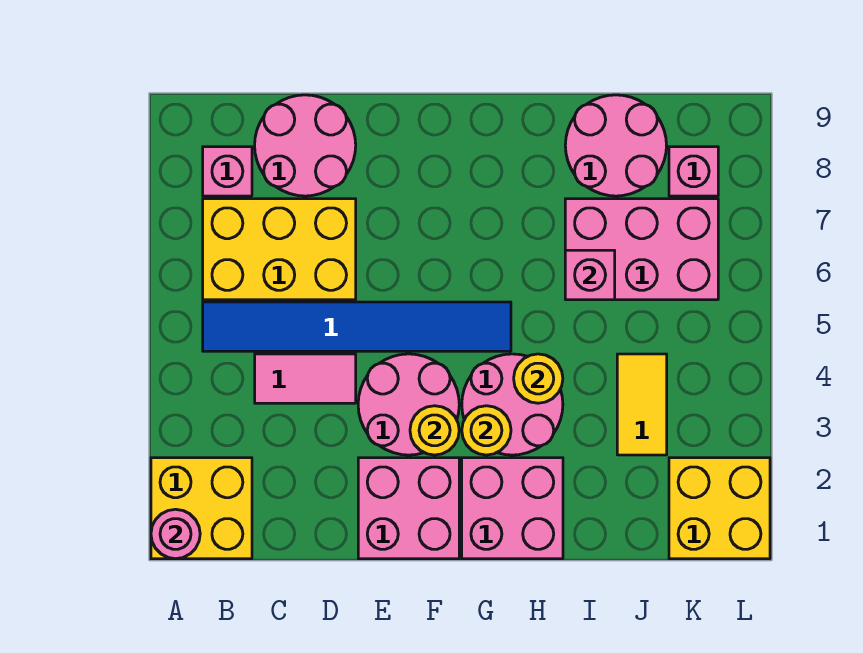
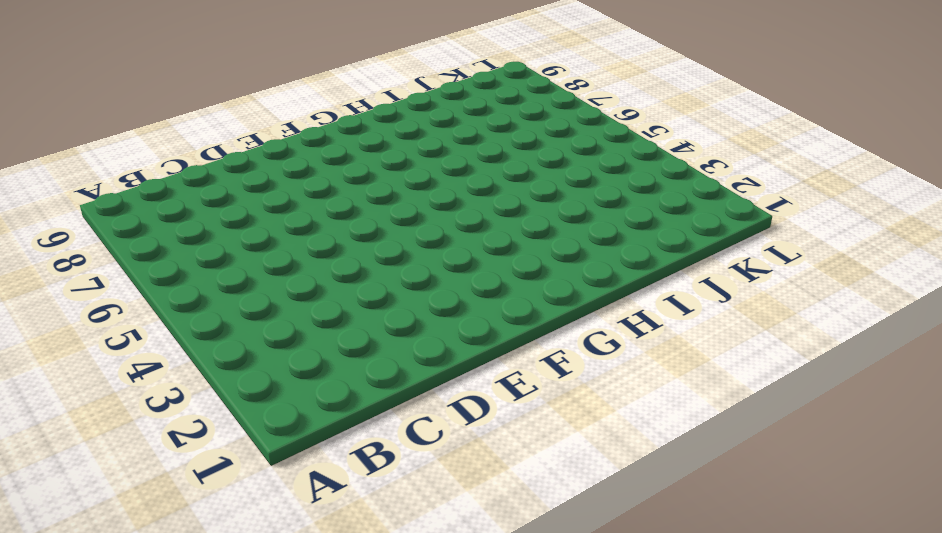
none -> yellow 2x2 brick [151,458,252,559]
none -> blue 1x6 tile [203,302,511,351]
none -> yellow 2x3 brick [203,199,356,300]

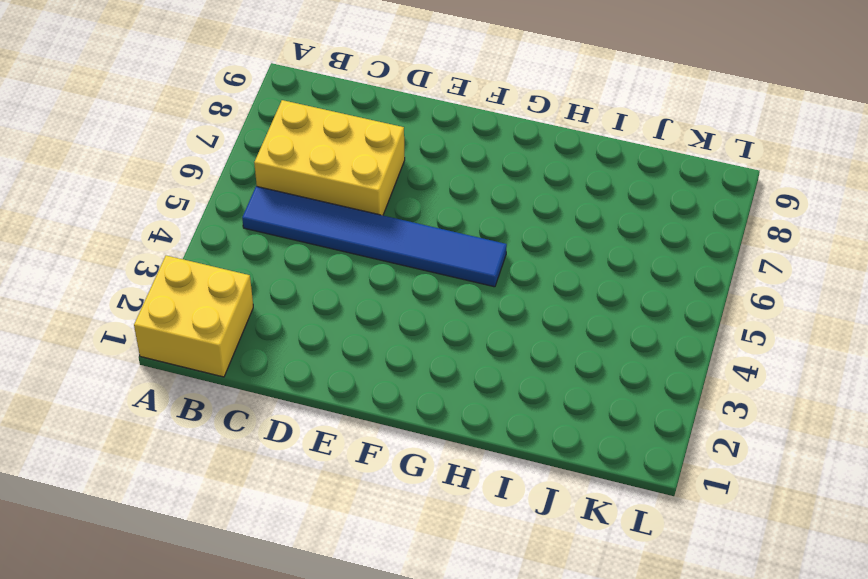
none -> pink 1x1 brick [203,147,252,196]
none -> pink 1x2 tile [255,354,356,403]
none -> pink 2x2 round brick [255,95,356,196]

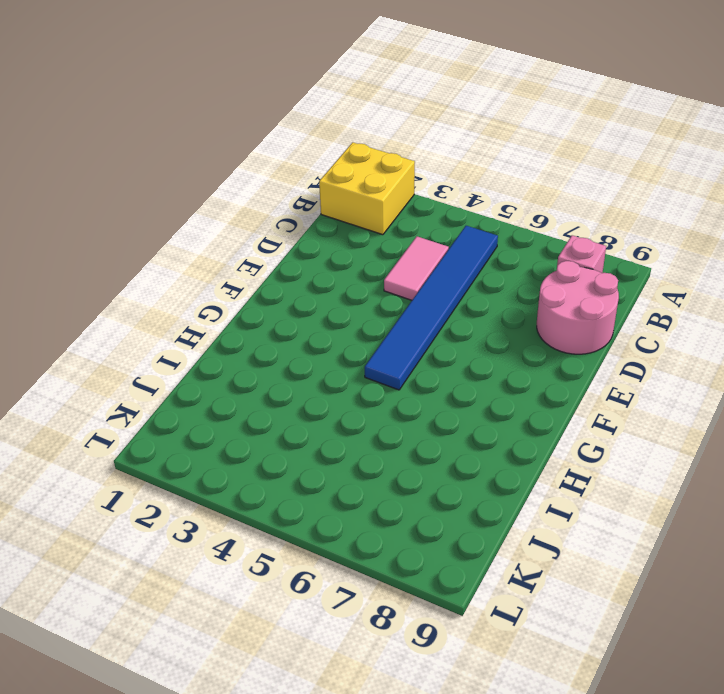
none -> yellow 2x3 brick [203,199,356,300]
none -> pink 2x2 brick [358,458,459,559]
none -> pink 2x2 round brick [358,354,459,455]

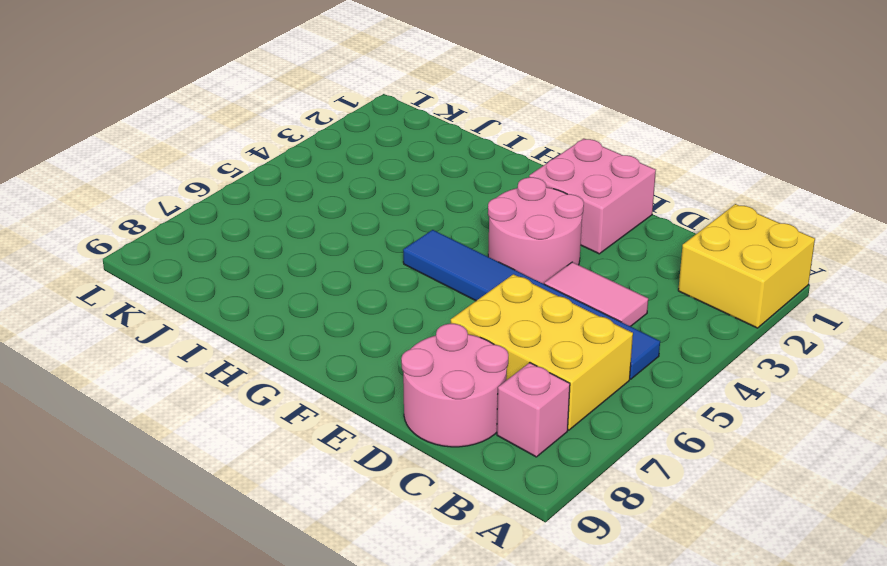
none -> pink 2x2 brick [462,458,563,559]
none -> pink 2x2 round brick [462,354,563,455]
none -> pink 2x3 brick [565,199,718,300]

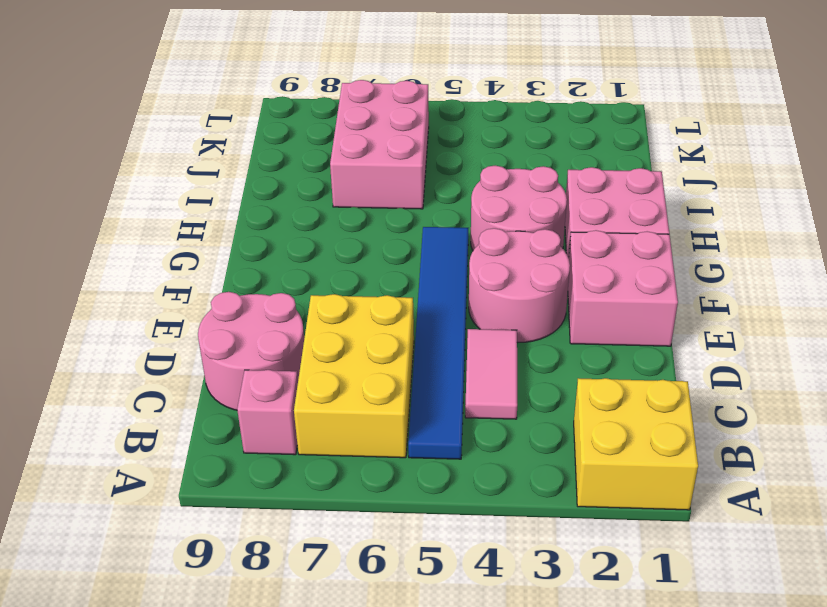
none -> pink 2x2 round brick [565,95,667,196]
none -> yellow 1x2 tile [617,354,667,455]
none -> yellow 2x2 brick [669,458,770,559]

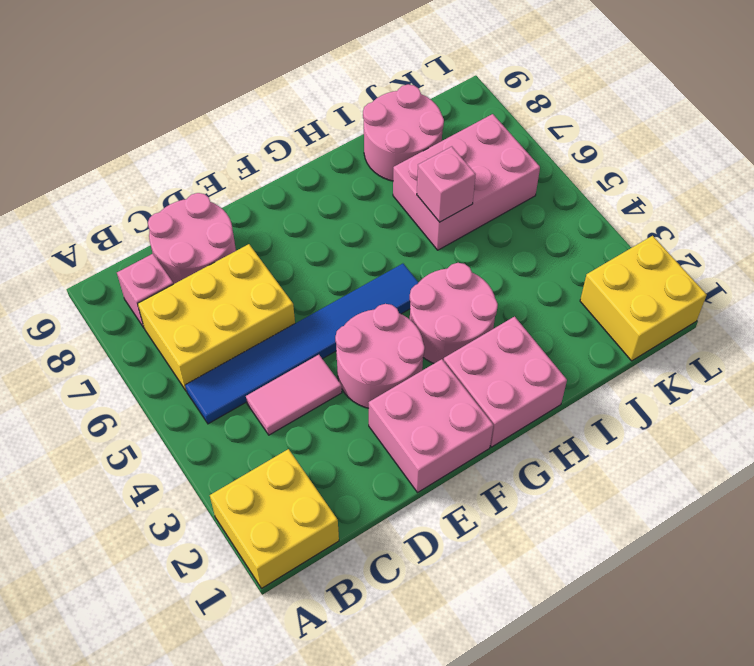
none -> yellow 1x2 tile [617,354,667,455]
none -> pink 1x1 brick [669,147,718,196]
none -> pink 1x1 round brick [151,509,200,559]

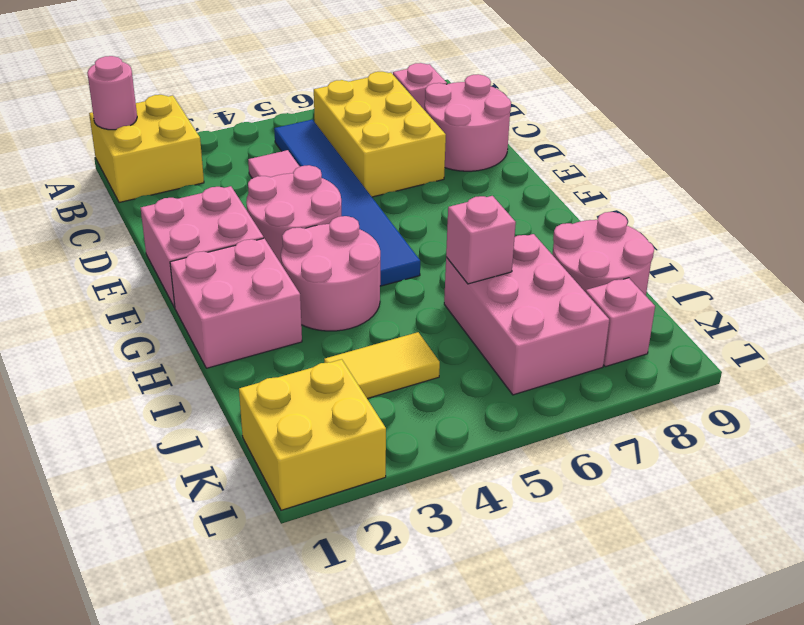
none -> yellow 1x1 round brick [410,406,459,455]
none -> yellow 1x1 round brick [462,406,511,455]
none -> yellow 1x1 round brick [514,354,563,403]

